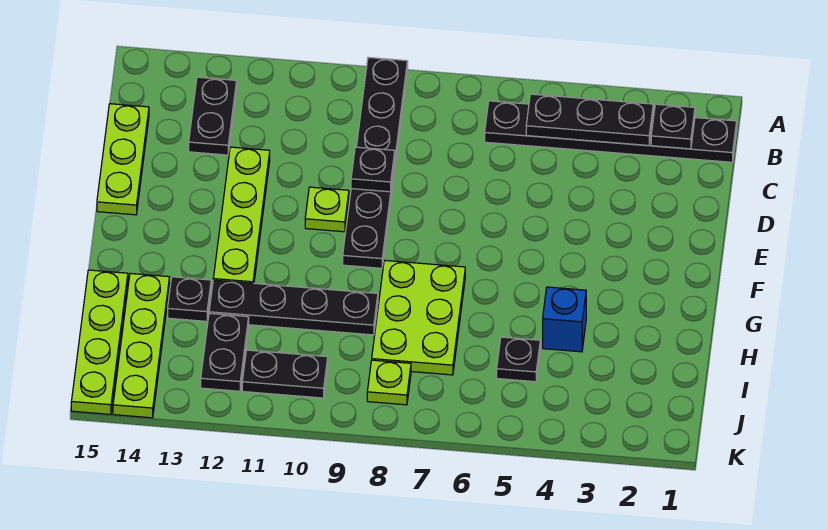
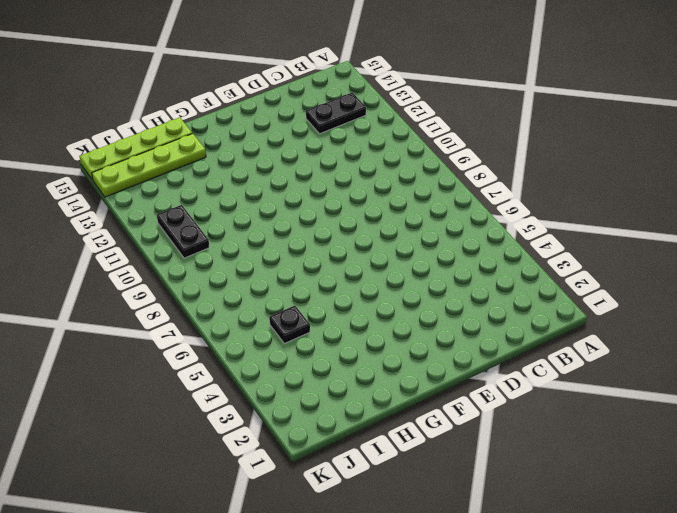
none -> black 1x6 plate [343,57,408,268]
none -> black 1x6 plate [485,101,737,162]
none -> lime 1x3 plate [97,104,149,215]

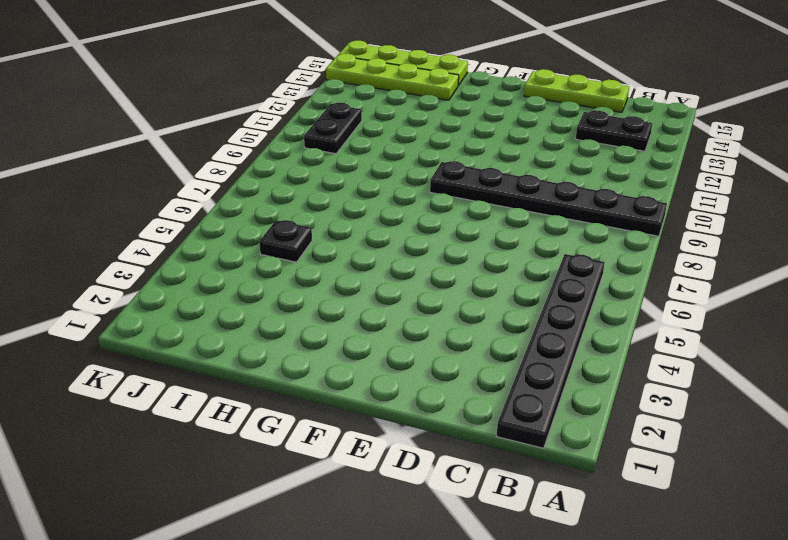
none -> lime 1x4 plate [213,147,270,283]
none -> lime 1x1 plate [305,187,349,232]
none -> lime 2x3 plate [372,260,465,375]

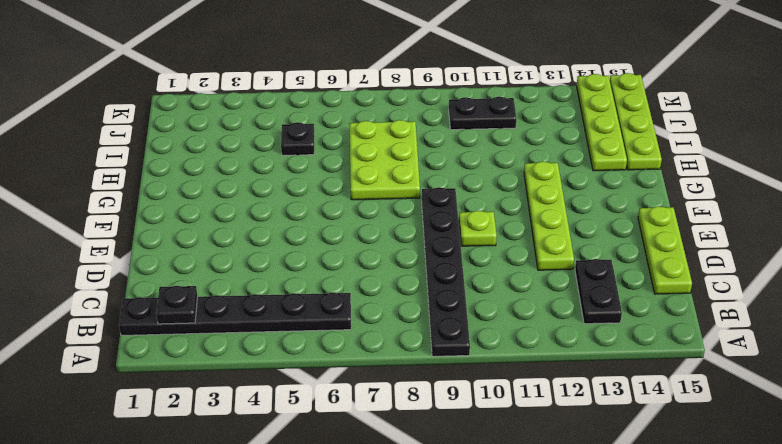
none -> blue 1x1 brick [543,287,586,352]
none -> black 1x4 plate [209,280,378,335]
none -> black 1x1 plate [168,277,211,321]

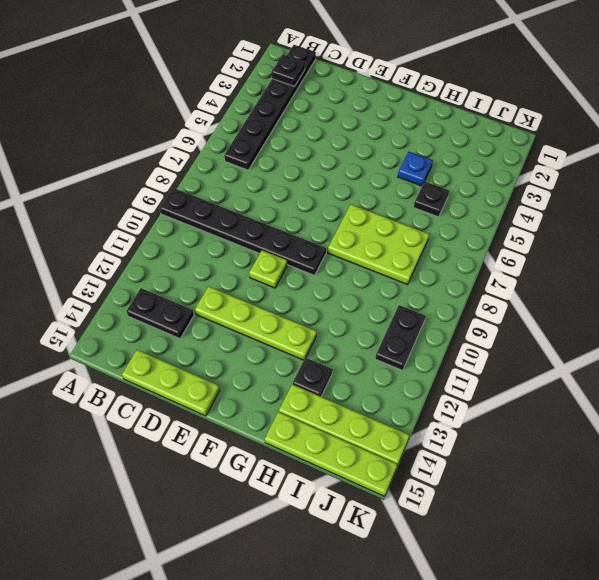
blue 1x1 plate [398,152,433,186] -> blue 1x1 brick [543,287,586,352]
none -> black 1x4 plate [209,280,378,335]
none -> black 1x2 plate [201,313,249,391]
none -> lime 1x1 plate [367,360,411,405]

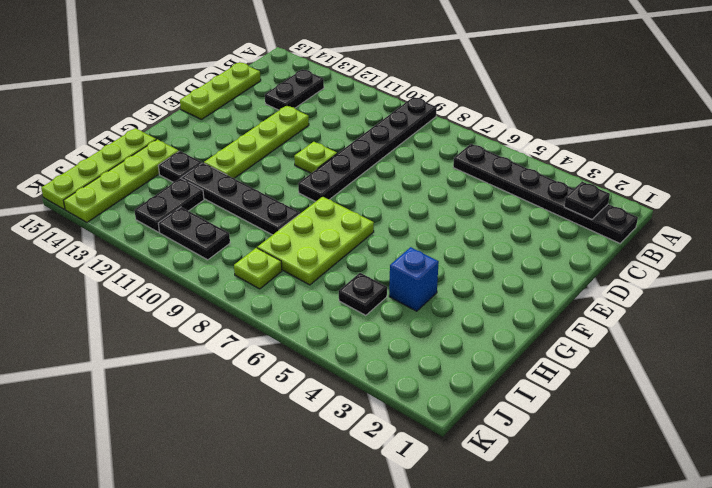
none -> black 1x3 plate [526,94,653,145]
none -> black 1x1 plate [351,147,395,192]

